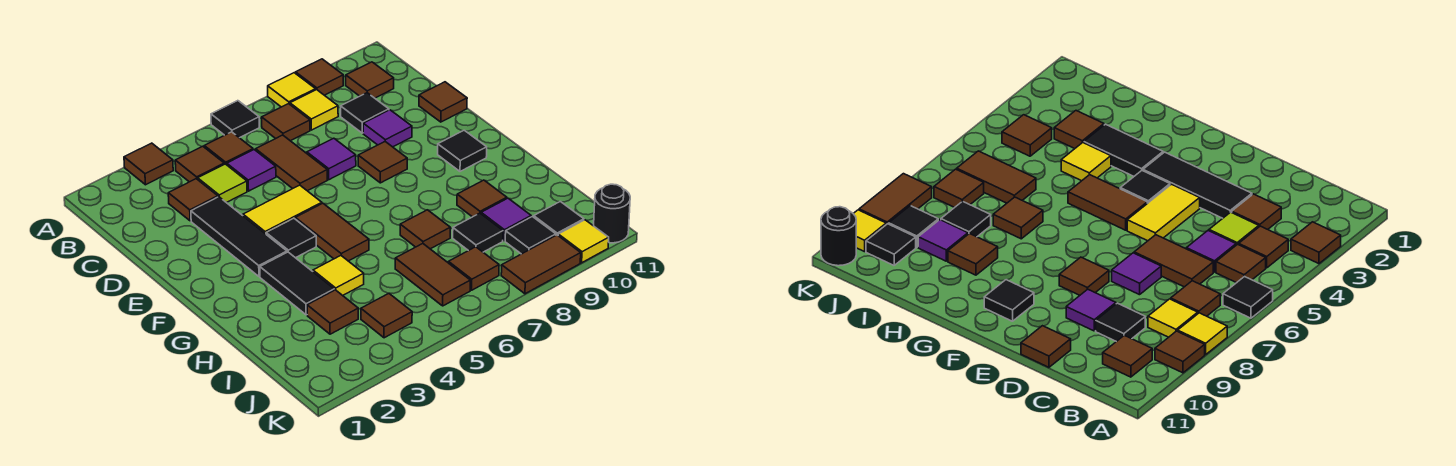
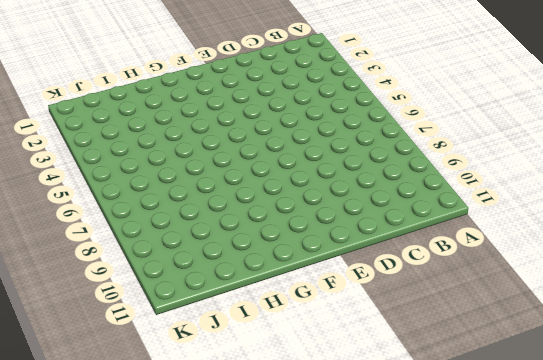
none -> brown 1x1 tile [124,143,173,185]
none -> black 1x1 tile [211,101,259,138]
none -> yellow 1x1 tile [268,73,316,107]
none -> brown 1x1 tile [296,59,343,95]

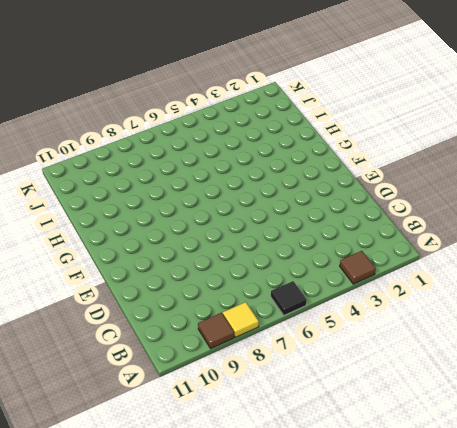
none -> brown 1x1 tile [175,146,224,182]
none -> brown 1x1 tile [204,132,253,165]
none -> brown 1x1 tile [262,104,310,141]
none -> yellow 1x1 tile [290,90,338,130]

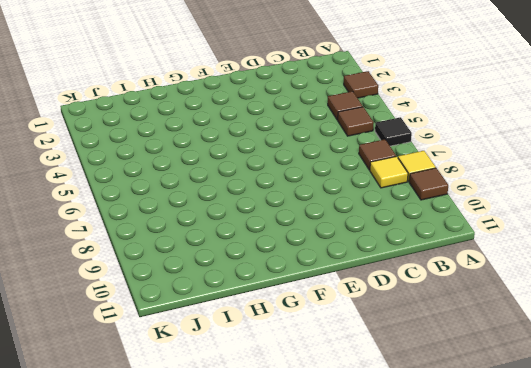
none -> brown 1x1 tile [346,62,394,98]
none -> brown 1x1 tile [168,179,218,221]
none -> lime 1x1 tile [198,164,247,203]
none -> purple 1x1 tile [227,150,276,191]

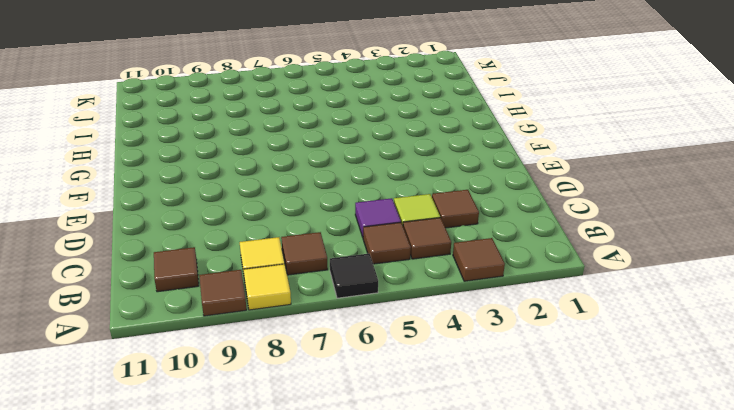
none -> brown 1x2 tile [256,135,327,191]
none -> black 1x1 tile [341,93,389,133]
none -> black 1x3 tile [191,197,287,277]
none -> purple 1x1 tile [307,138,356,180]

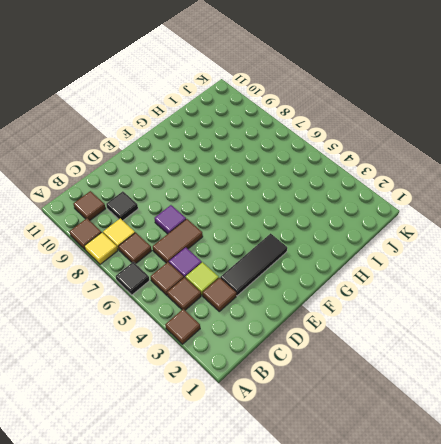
none -> purple 1x1 tile [363,110,412,147]
none -> brown 1x1 tile [419,82,467,122]
none -> yellow 1x2 tile [243,185,322,234]
none -> brown 1x1 tile [358,142,407,183]

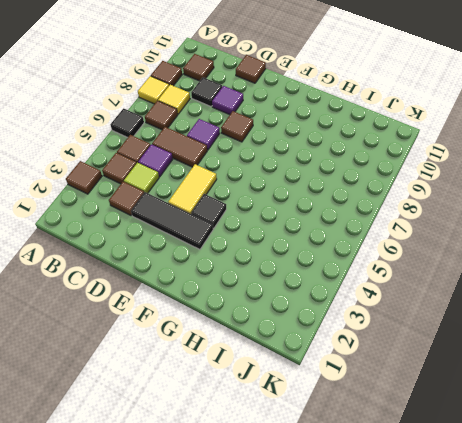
none -> brown 1x2 tile [295,203,369,261]
none -> black 1x1 tile [438,130,487,171]
none -> black 1x2 tile [260,252,334,315]
none -> yellow 1x1 tile [313,256,364,295]

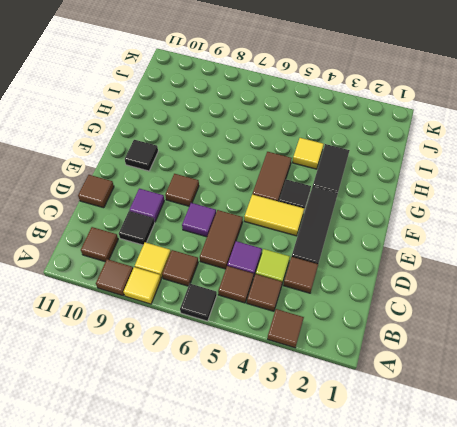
none -> brown 1x1 tile [400,210,450,249]
none -> brown 1x1 tile [457,180,507,217]
none -> brown 1x1 tile [307,290,358,334]
none -> brown 1x2 tile [395,244,470,306]

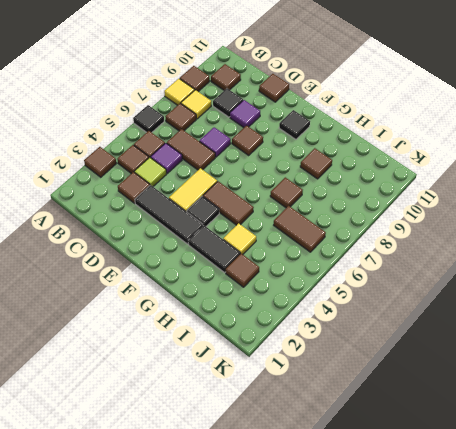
none -> black 1x1 tile [453,213,503,252]
none -> purple 1x1 tile [481,198,531,241]
none -> brown 1x1 tile [361,293,412,338]
none -> brown 1x1 tile [448,247,499,290]

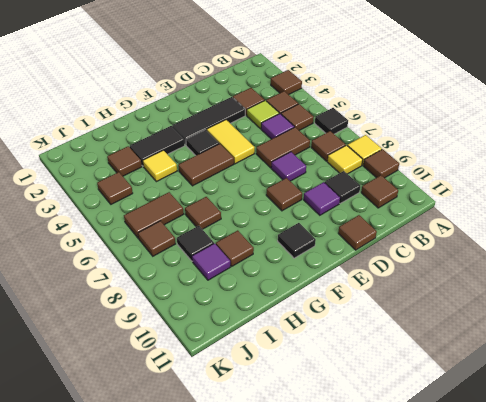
none -> black 1x1 tile [505,217,556,254]
none -> black 1x1 tile [534,202,584,235]
none -> brown 1x2 tile [501,235,581,294]
none -> yellow 1x1 tile [558,220,609,263]

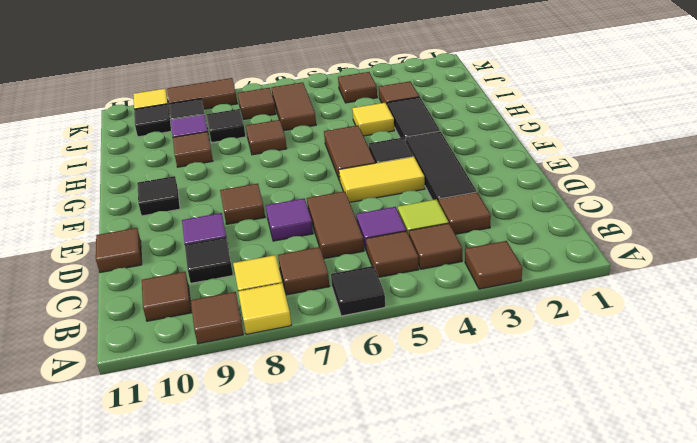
none -> black 1x1 round brick [594,184,630,243]

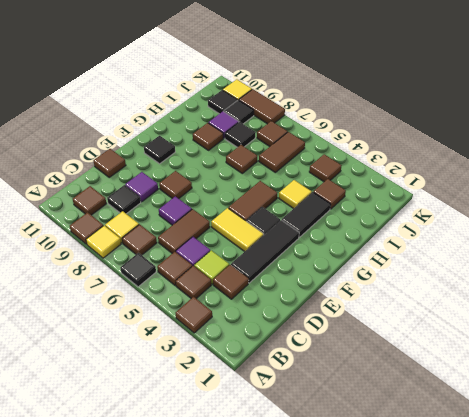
none -> black 1x1 round brick [594,184,630,243]

